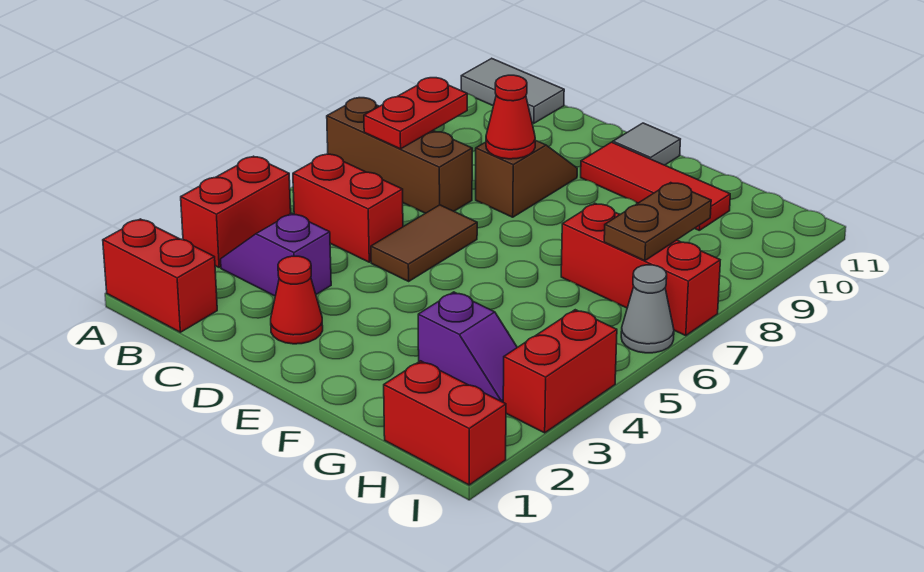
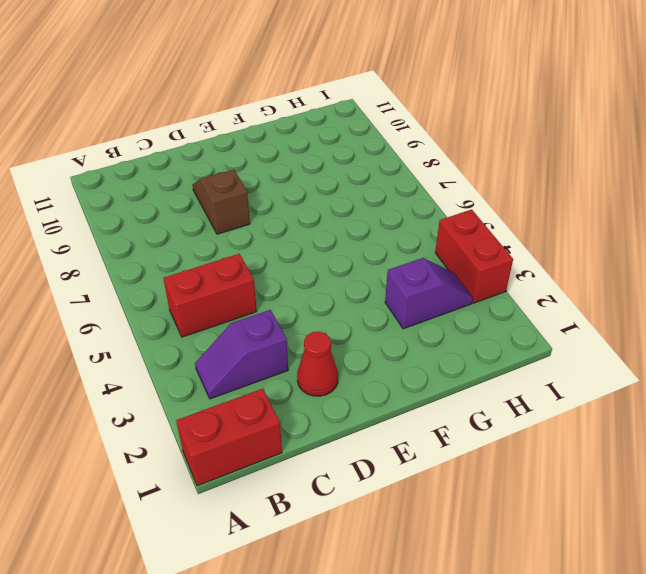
none -> red 1x2 brick [181,156,291,267]
none -> brown 1x3 brick [327,98,472,213]
none -> grey 1x2 tile [461,58,564,123]

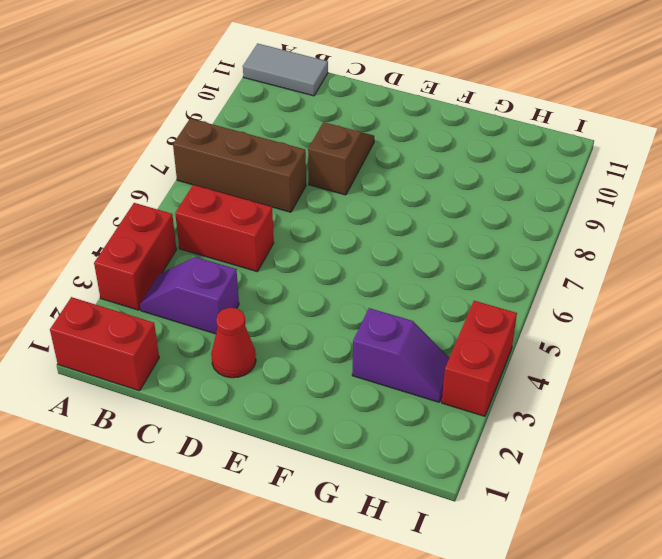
none -> brown 1x2 tile [371,205,477,281]
none -> red 1x3 tile [581,142,730,230]
none -> grey 1x1 tile [613,123,680,165]

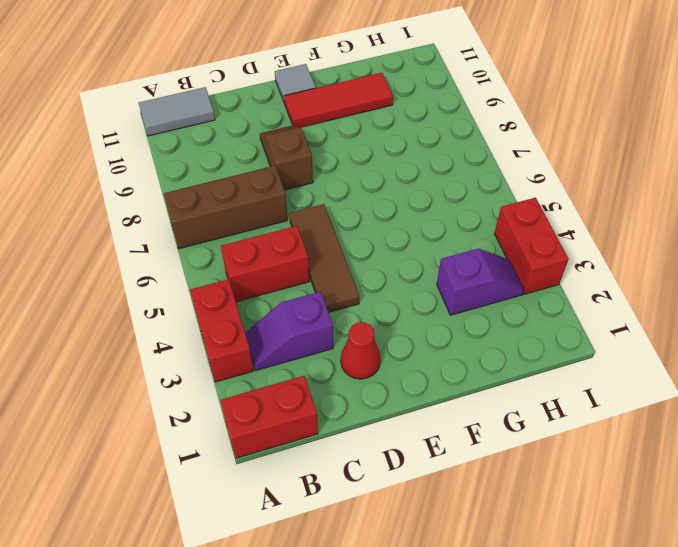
brown 1x3 tile [289,204,360,312] -> brown 1x2 tile [371,205,477,281]
none -> red 1x3 brick [561,203,720,336]
none -> red 1x2 brick [384,361,506,485]
none -> grey 1x1 cone [621,265,674,353]

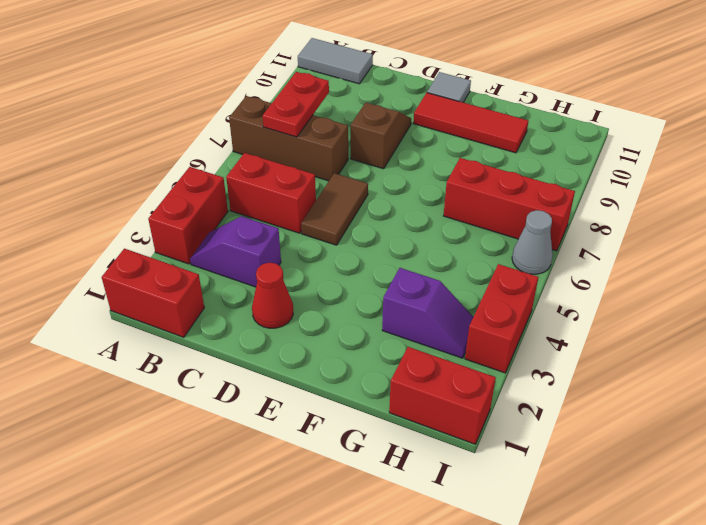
none -> red 1x1 cone [486,75,535,159]
none -> brown 1x2 plate [604,183,711,261]

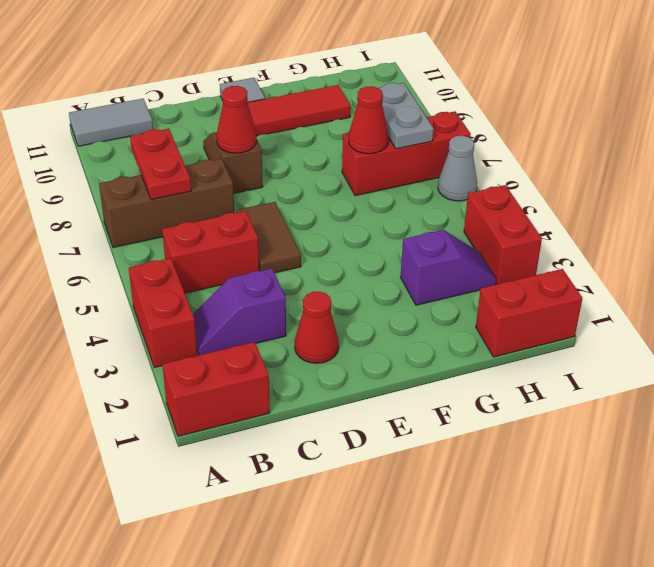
red 1x1 cone [349,86,388,154] -> none
grey 1x2 plate [379,83,434,149] -> brown 1x2 plate [604,183,711,261]

